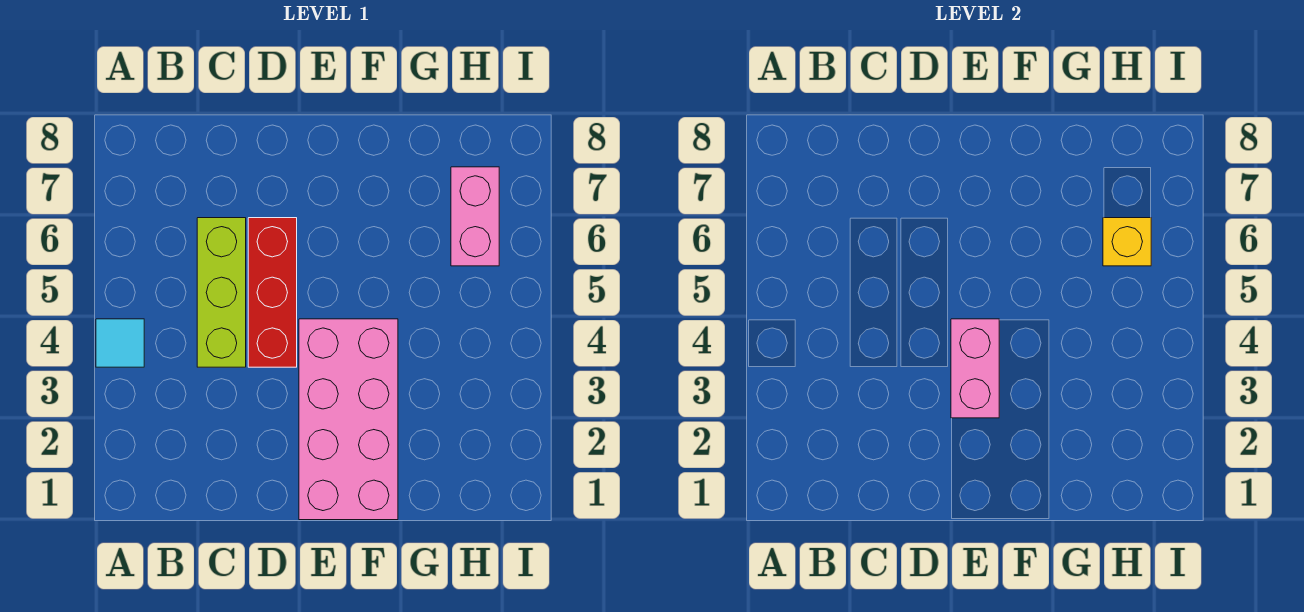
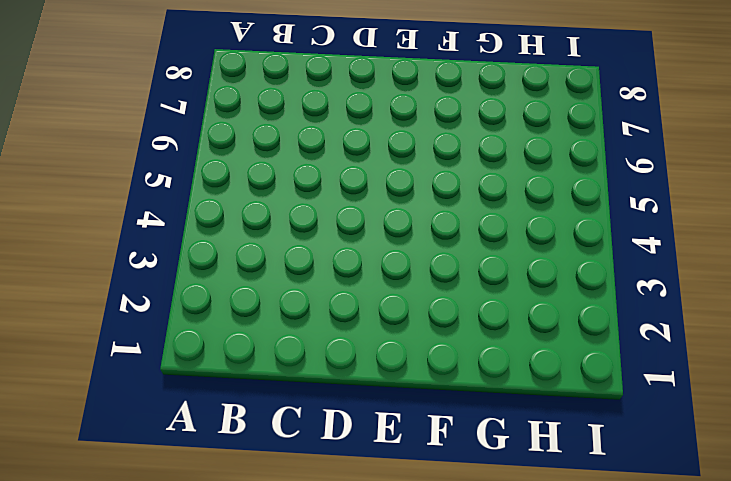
none -> cyan 1x1 tile [96,319,144,367]
none -> lime 1x3 brick [197,218,246,367]

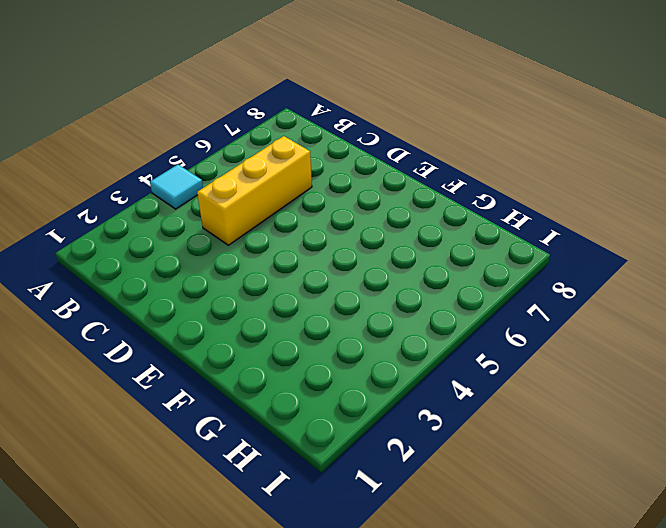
yellow 1x3 brick [197,136,312,245] -> lime 1x3 brick [197,218,246,367]
none -> red 1x3 brick [248,218,297,367]
none -> pink 2x4 brick [299,319,398,520]

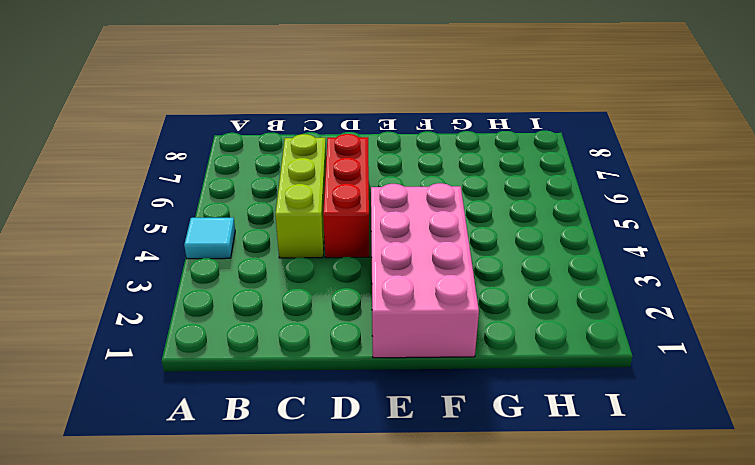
none -> pink 1x2 brick [451,167,499,266]
none -> pink 1x2 brick [951,319,999,418]

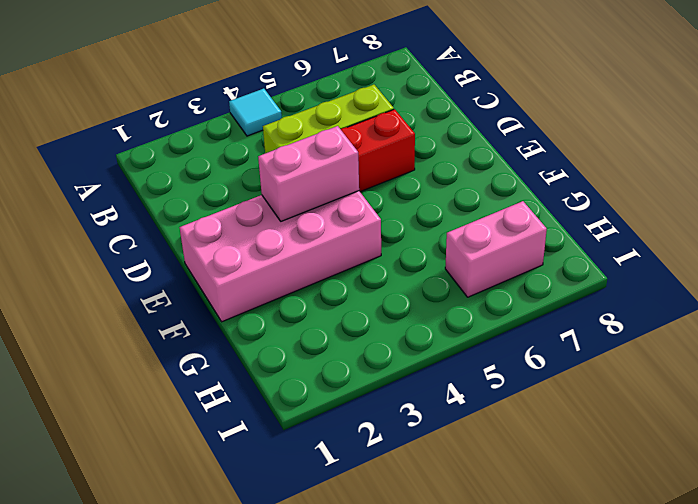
none -> yellow 1x1 brick [1103,218,1151,266]

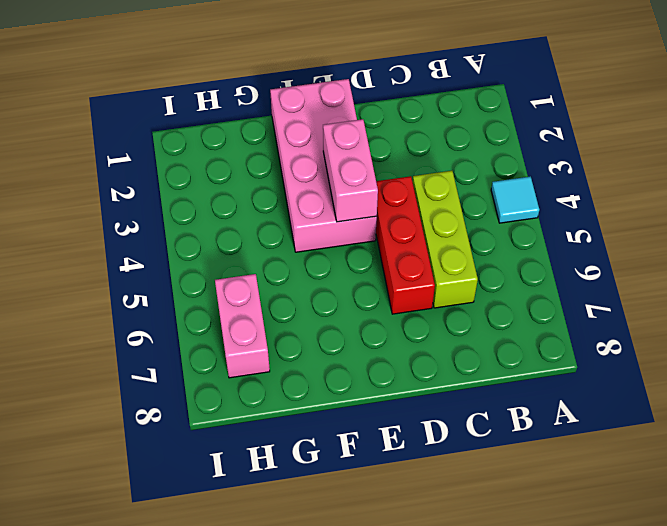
none -> yellow 1x1 brick [1103,218,1151,266]

